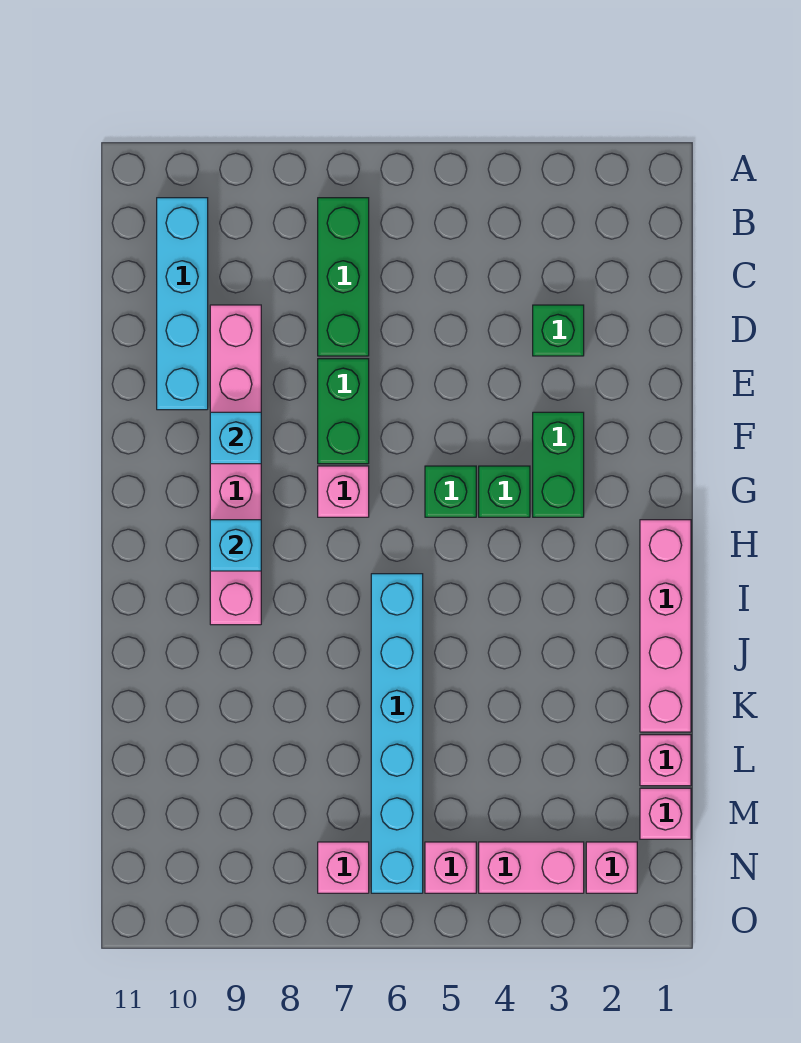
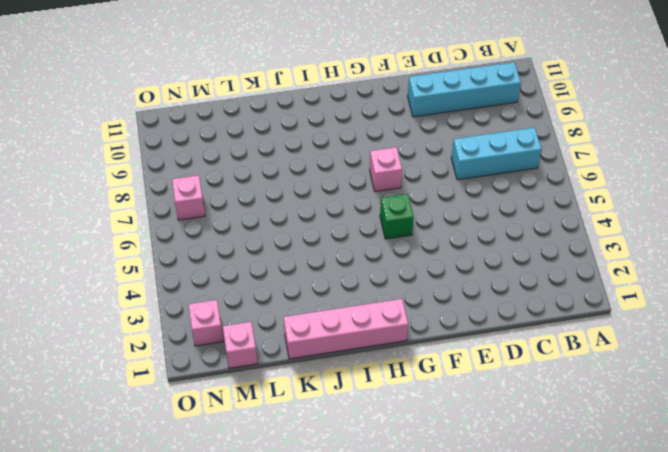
cyan 1x3 brick [451,128,542,180] -> green 1x3 brick [318,198,369,356]
none -> green 1x1 brick [533,305,584,356]
none -> pink 1x6 brick [210,305,261,625]
none -> green 1x2 brick [318,359,369,464]

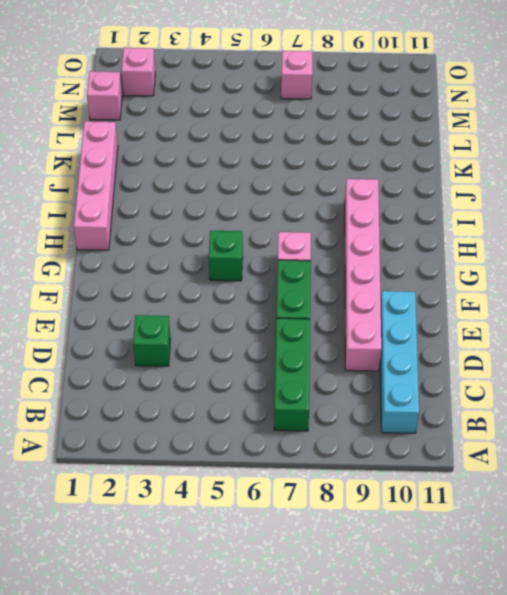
none -> green 1x2 brick [533,412,584,517]
none -> green 1x1 brick [479,466,530,517]
none -> cyan 1x6 brick [371,574,423,893]

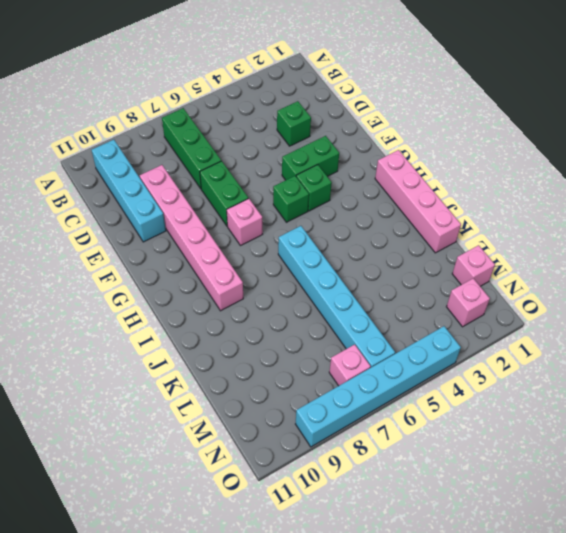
green 1x2 brick [282,136,339,180] -> green 1x2 brick turned to [533,412,584,517]
cyan 1x6 brick [296,326,461,447] -> none
none -> pink 1x1 brick [640,735,691,786]
none -> pink 1x2 brick [479,842,584,893]
none -> pink 1x1 brick [425,842,476,893]

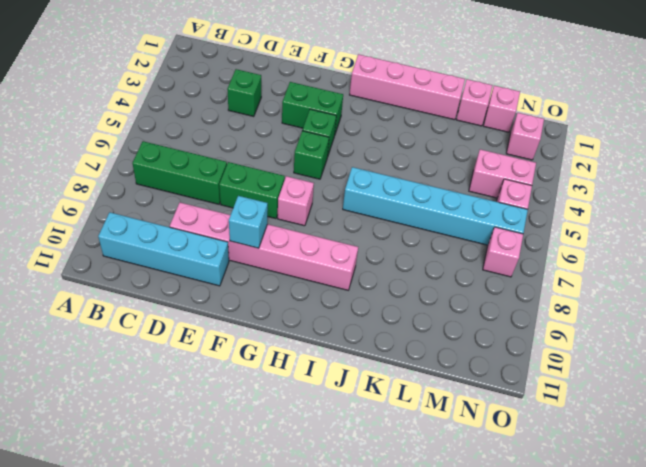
pink 1x2 brick [469,149,536,198] -> pink 1x2 brick turned to [479,842,584,893]
none -> cyan 1x1 brick [210,520,261,571]

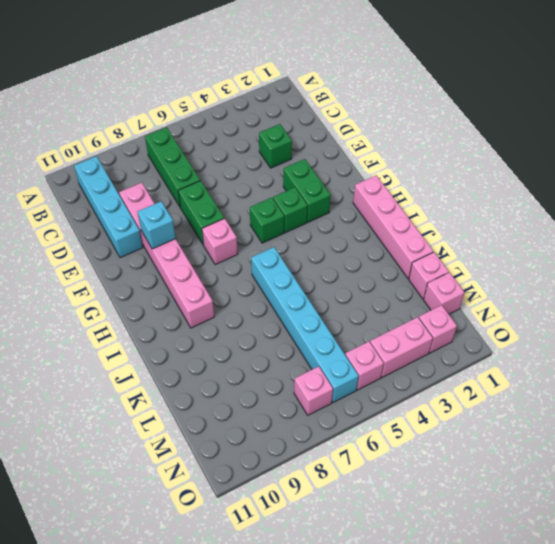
none -> cyan 1x1 brick [210,520,261,571]

